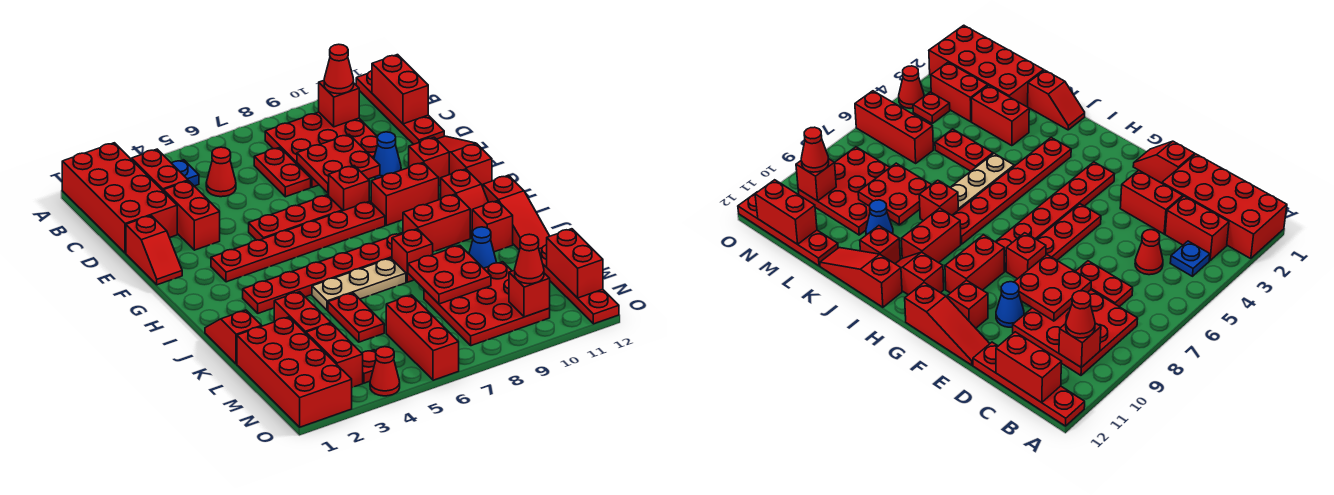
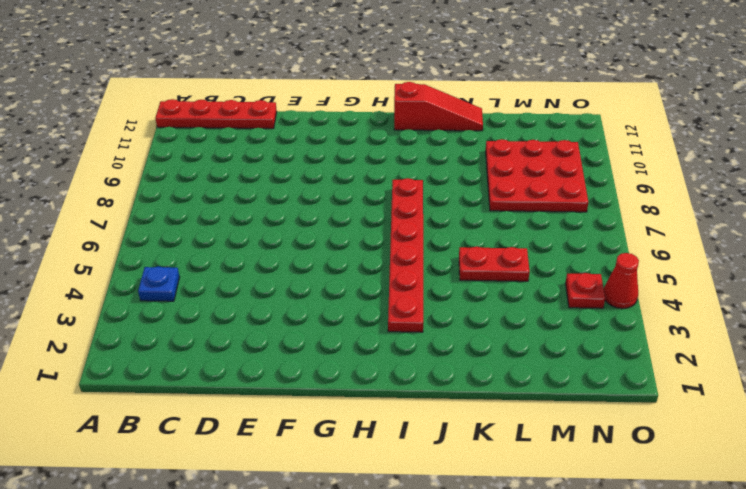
none -> red 2x4 brick [62,143,177,253]
none -> red 1x2 brick [132,149,188,191]
none -> red 3x3 plate [265,112,378,187]
none -> red 1x1 cone [206,147,236,197]

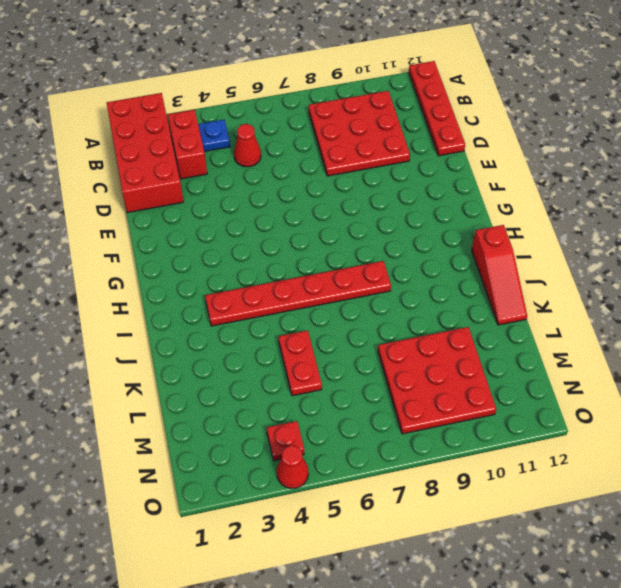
none -> red 1x2 plate [254,147,311,197]
none -> red 1x2 brick [163,181,220,250]
none -> red 1x2 slope [126,216,182,285]
none -> blue 1x1 cone [374,132,401,179]

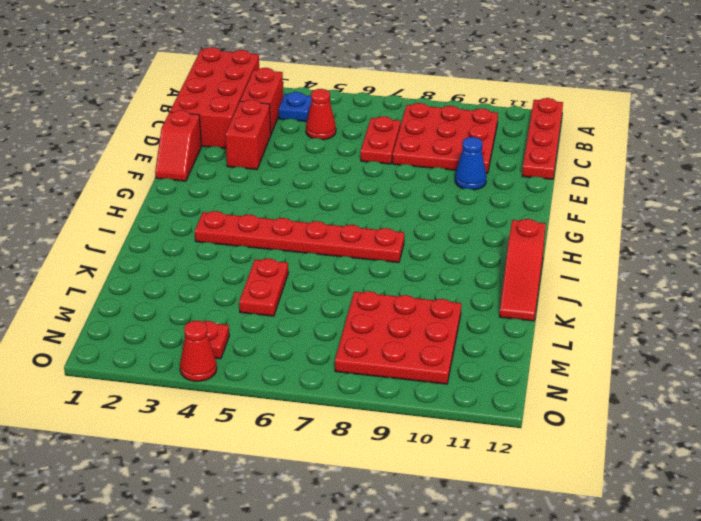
none -> red 1x3 slope [437,136,492,187]
none -> red 1x3 plate [249,195,343,240]
none -> red 1x1 brick [329,166,369,211]
none -> red 1x1 brick [409,137,449,185]

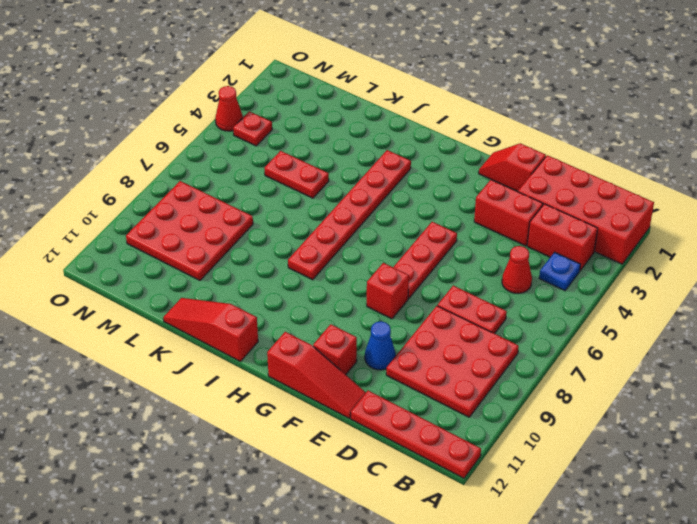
none -> red 1x6 plate [211,201,385,282]
none -> red 1x2 brick [371,163,439,225]
none -> red 1x2 slope [441,169,488,238]
none -> red 1x2 brick [403,194,470,252]

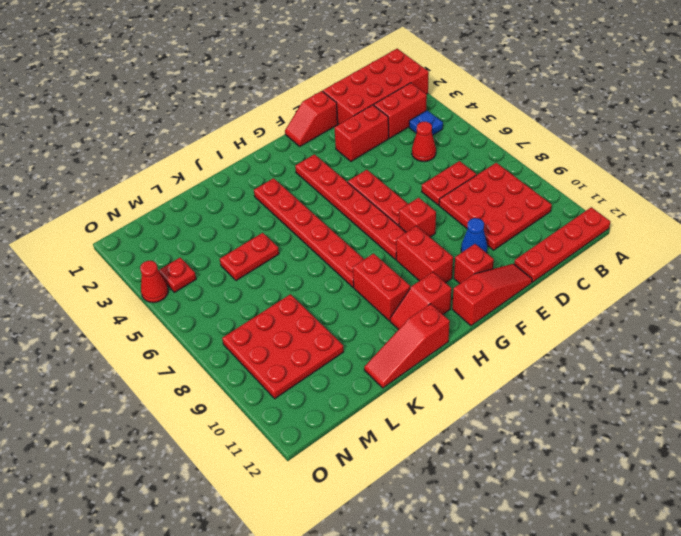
none -> red 1x2 slope [205,310,262,364]
none -> tan 1x3 plate [312,258,406,311]
none -> red 1x1 brick [392,229,433,282]
none -> red 1x1 brick [472,201,513,252]

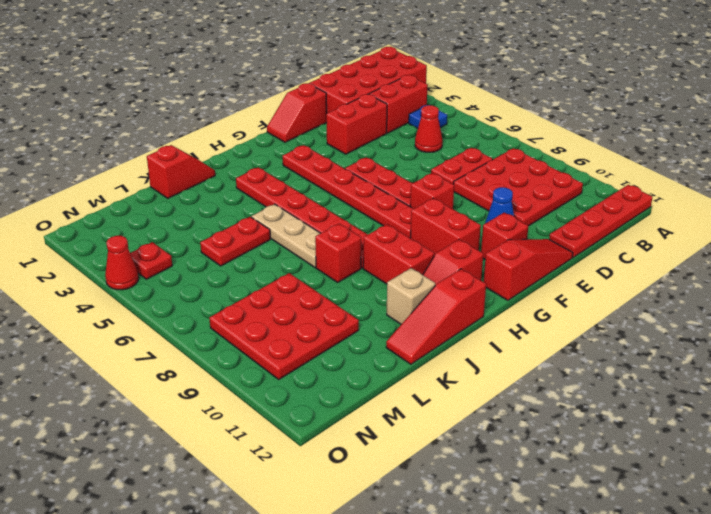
tan 1x1 brick [387,268,435,324] -> red 1x1 brick [472,201,513,252]
none -> red 1x2 brick [274,292,331,333]
none -> blue 1x1 cone [469,227,496,268]
none -> red 2x4 brick [237,317,352,427]
none -> red 1x4 plate [539,245,619,324]

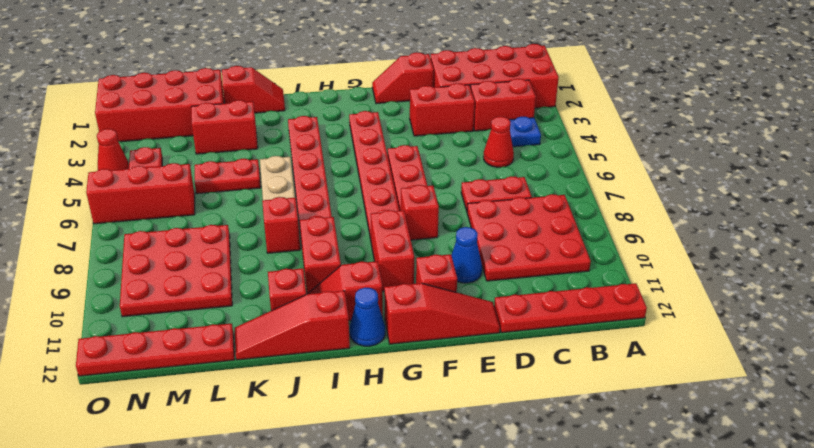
blue 1x1 cone [349,287,385,346] -> blue 1x1 cone moved to [469,227,496,268]
none -> red 1x2 brick [306,323,363,387]
none -> red 1x1 brick [319,81,359,127]
none -> red 1x2 brick [372,55,428,124]
none -> red 2x2 plate [297,135,380,193]

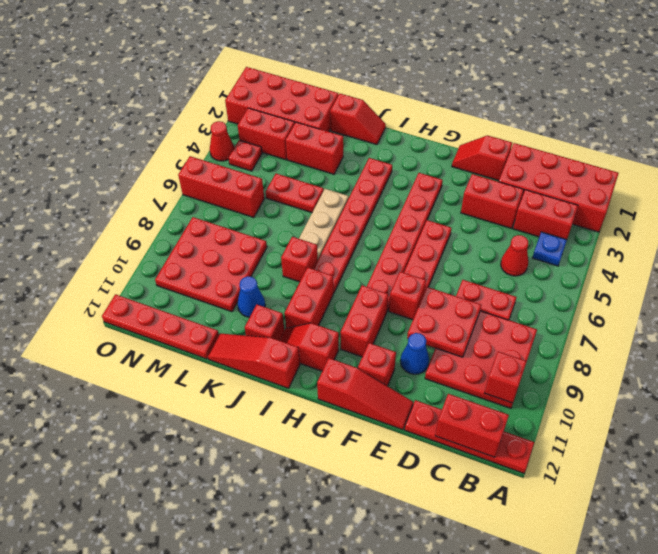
none -> red 2x2 plate [408,245,491,304]
none -> red 1x2 brick [547,229,603,298]
none -> red 1x1 brick [509,270,550,317]
none -> red 1x1 cone [324,44,354,94]

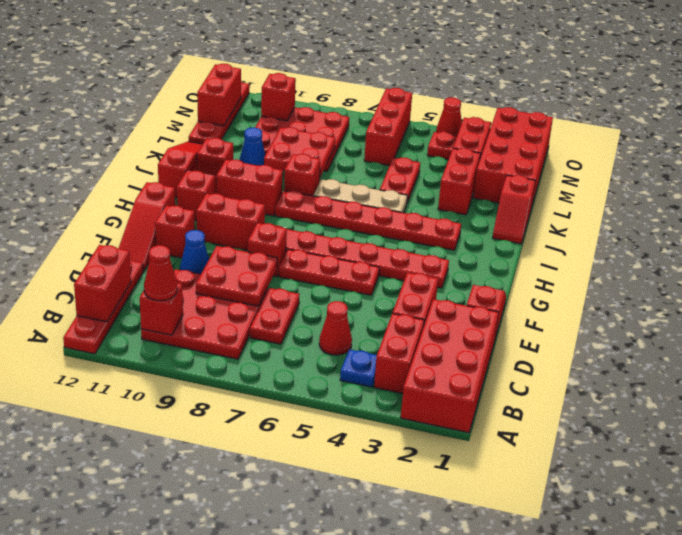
none -> red 1x1 cone [515,234,544,284]

